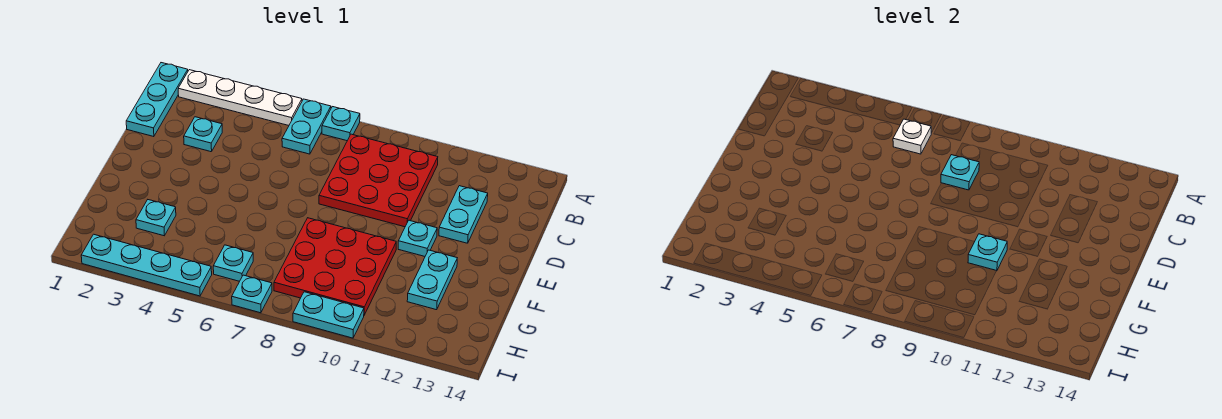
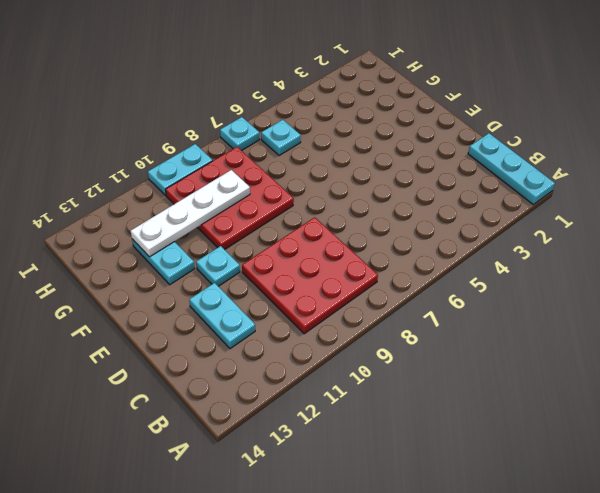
white 1x4 plate [130,170,250,257] -> white 1x4 plate moved to [178,70,302,125]
none -> cyan 1x2 plate [282,99,331,154]
none -> cyan 1x1 plate [322,107,360,141]
none -> cyan 1x1 plate [184,117,222,152]

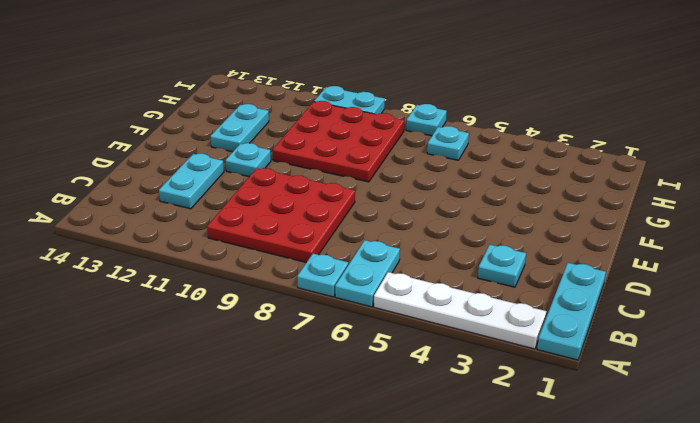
none -> cyan 1x1 plate [136,200,176,236]
none -> cyan 1x4 plate [81,234,212,296]
none -> white 1x1 plate [893,119,931,154]

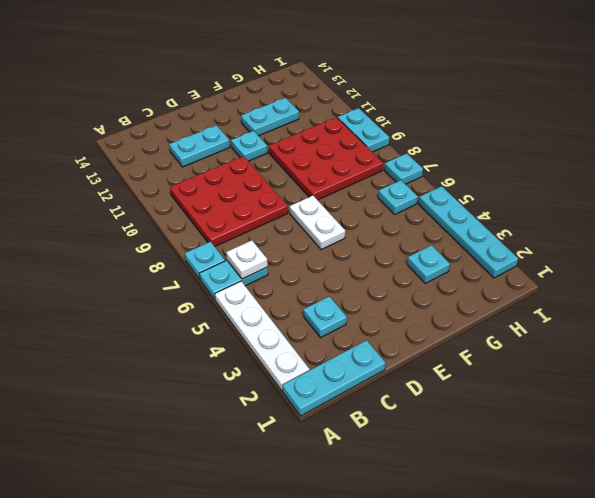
white 1x2 plate [290,196,345,250] -> none
none -> cyan 1x1 plate [941,155,979,190]
none -> cyan 1x1 plate [968,234,1007,271]

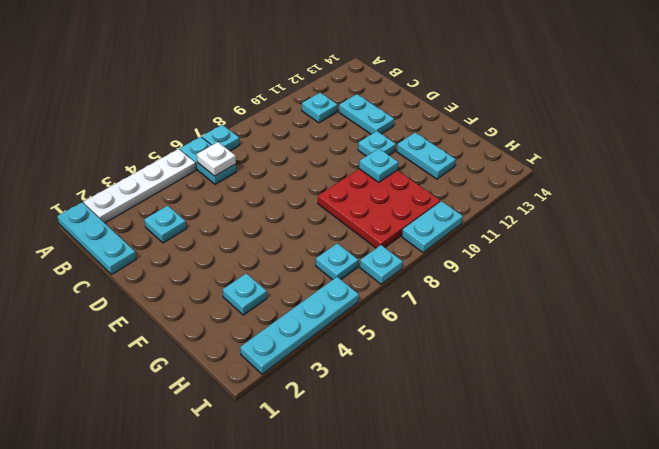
cyan 1x1 plate [302,93,337,123] -> cyan 1x1 plate moved to [941,155,979,190]
none -> red 3x3 plate [319,134,438,227]

